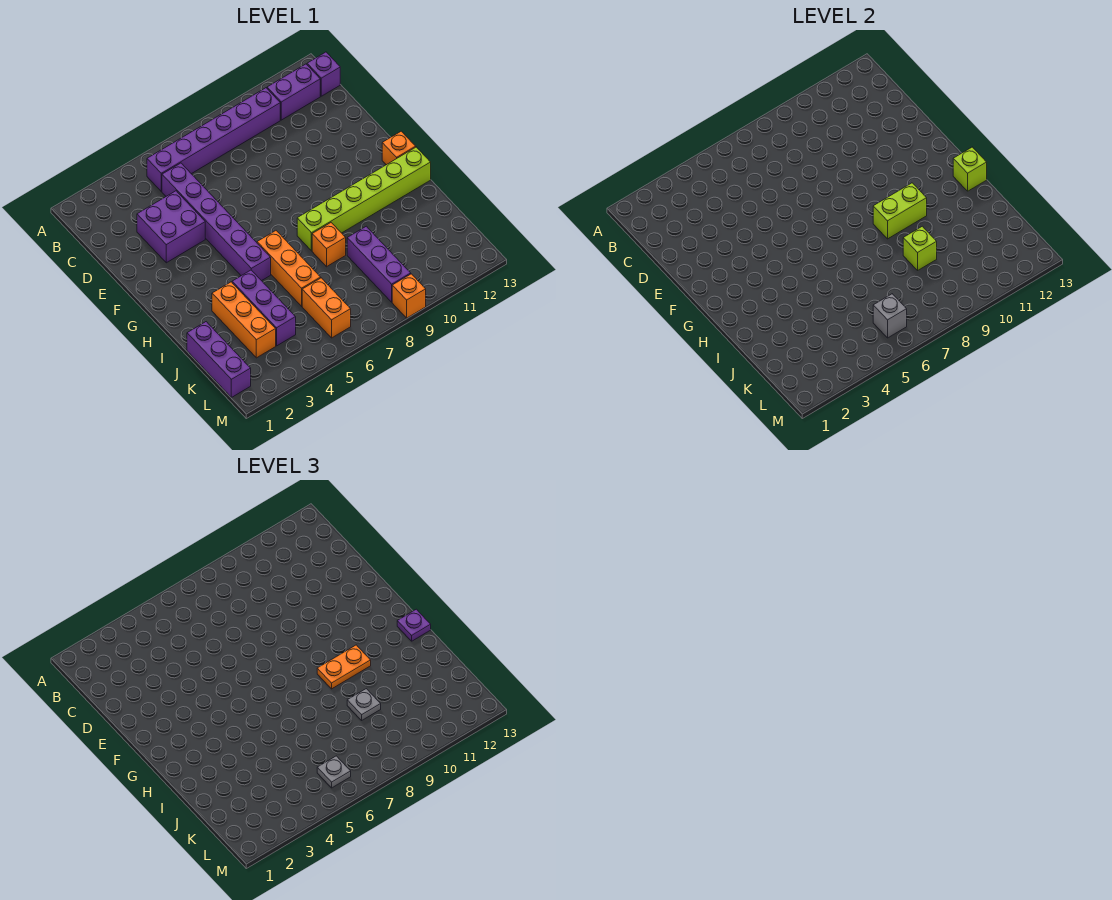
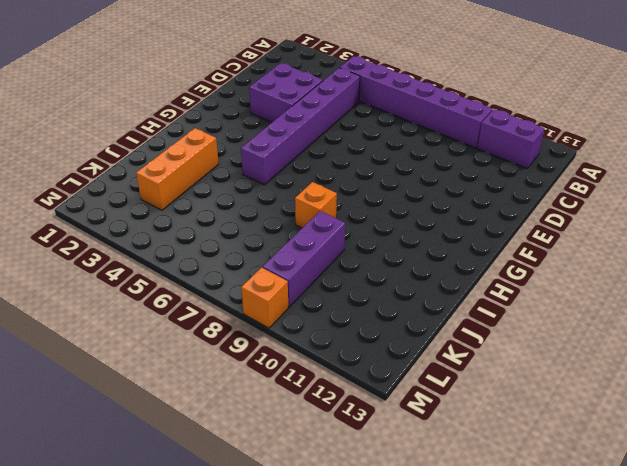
none -> purple 1x1 brick [307,52,340,96]
none -> orange 1x1 brick [382,131,416,165]
none -> orange 1x3 brick [257,231,321,306]

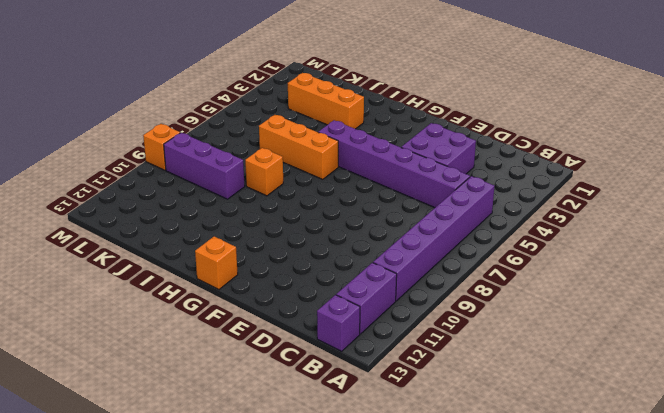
none -> lime 1x6 brick [297,147,431,251]
none -> purple 1x3 brick [232,270,296,346]
none -> purple 1x3 brick [187,322,251,397]

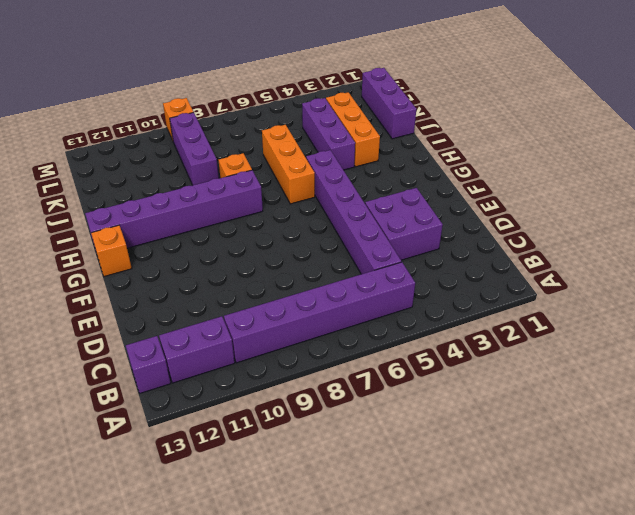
purple 1x6 brick [85,170,263,248] -> lime 1x6 brick [297,147,431,251]
none -> orange 1x2 brick [302,278,351,338]
none -> lime 1x2 brick [873,183,927,239]
none -> lime 1x1 brick [953,147,987,191]

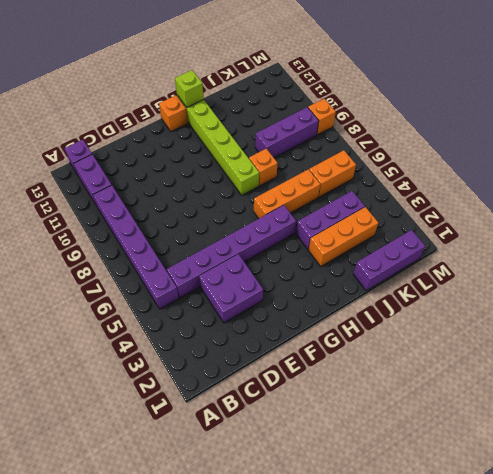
none -> lime 1x2 brick [873,183,927,239]
none -> lime 1x1 brick [903,226,937,270]
none -> grey 1x1 brick [873,294,907,338]

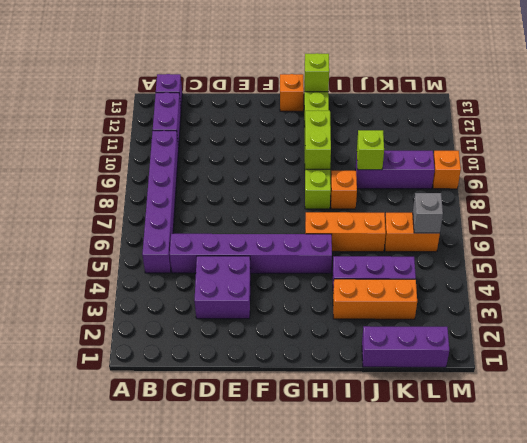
none -> orange 1x2 plate [317,645,371,689]
none -> purple 1x1 plate [397,609,431,641]
none -> grey 1x1 plate [347,689,381,720]

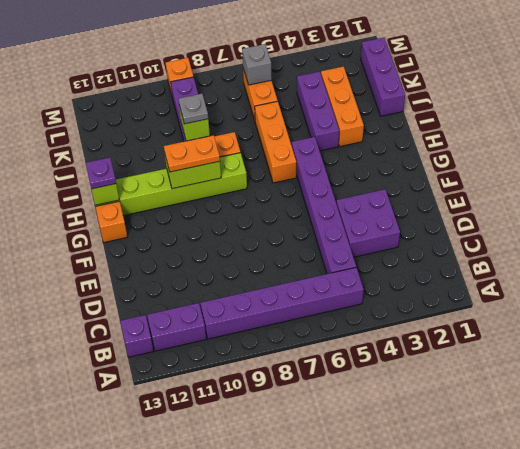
none -> grey 1x1 plate [317,756,351,788]

